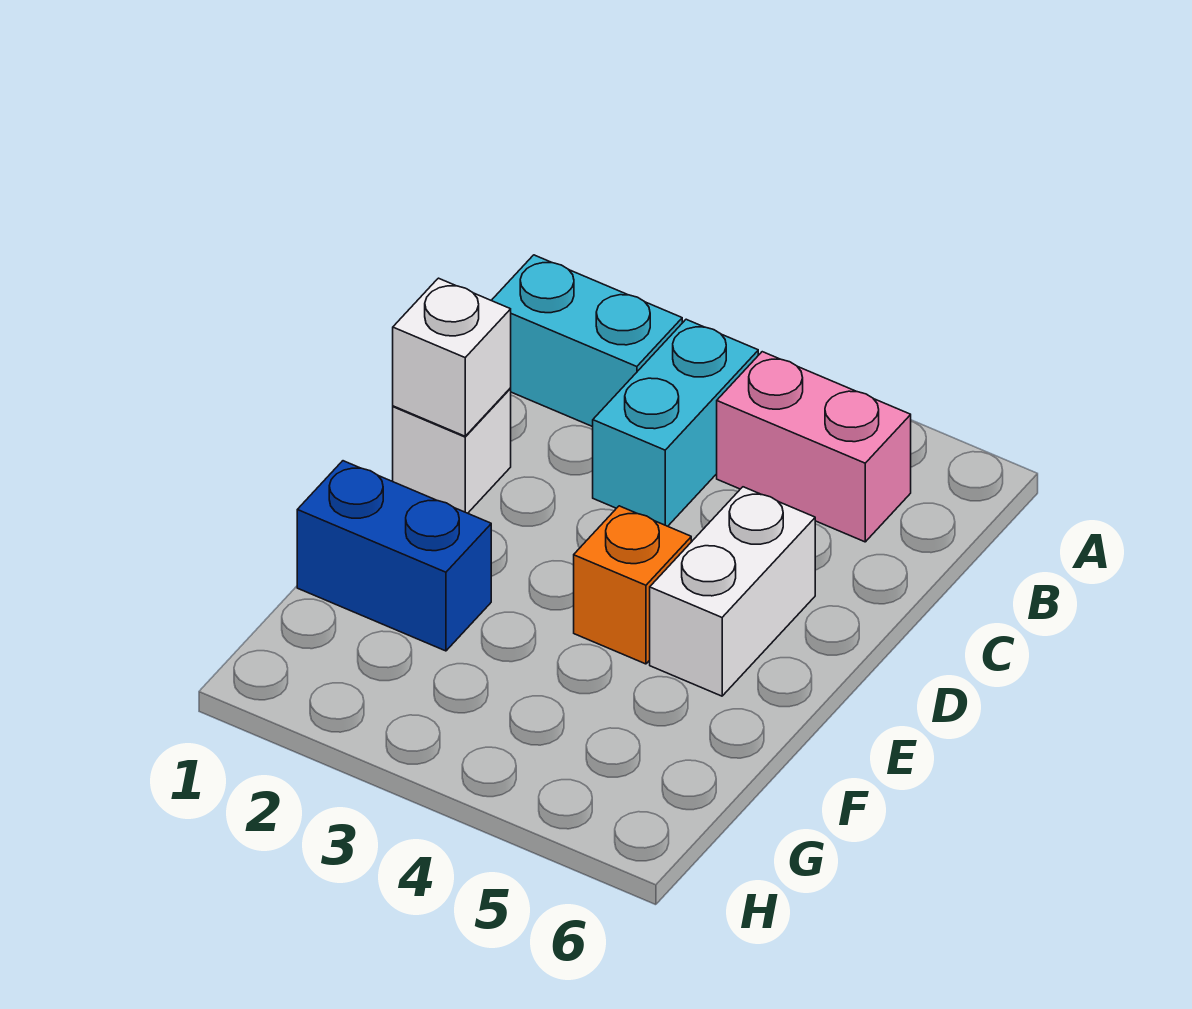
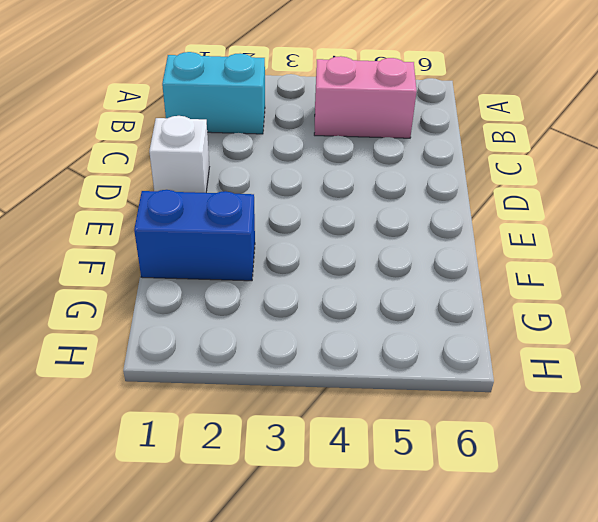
none -> cyan 1x2 brick [593,319,758,526]
none -> white 1x2 brick [650,487,815,696]

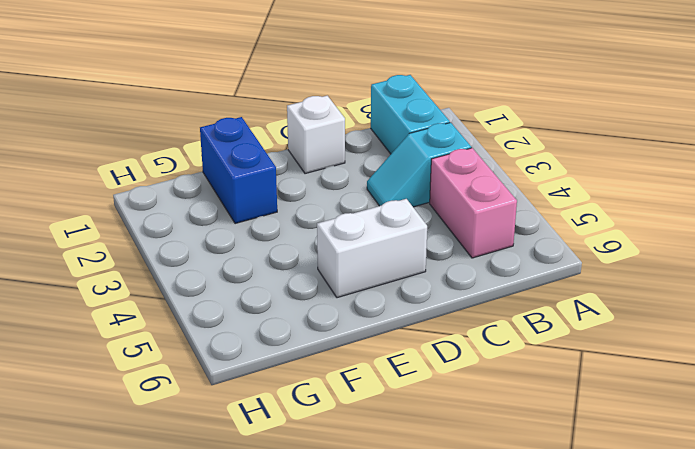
cyan 1x2 slope [367,123,471,207] -> cyan 1x2 brick [593,319,758,526]
none -> orange 1x1 brick [574,506,691,664]
none -> white 1x1 brick [393,278,511,436]

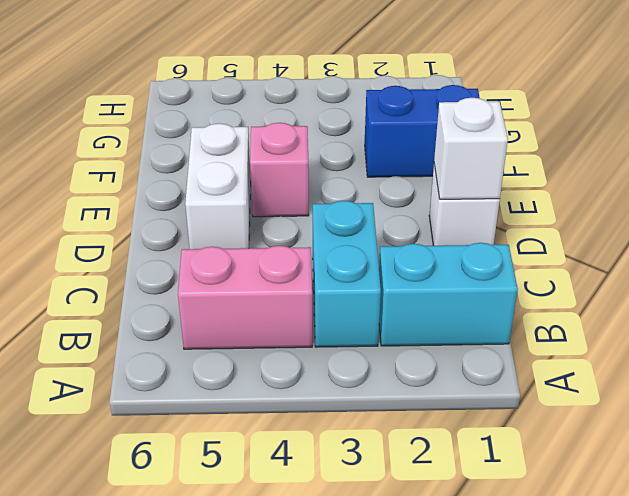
pink 1x1 brick [250,123,309,217] -> orange 1x1 brick [574,506,691,664]

